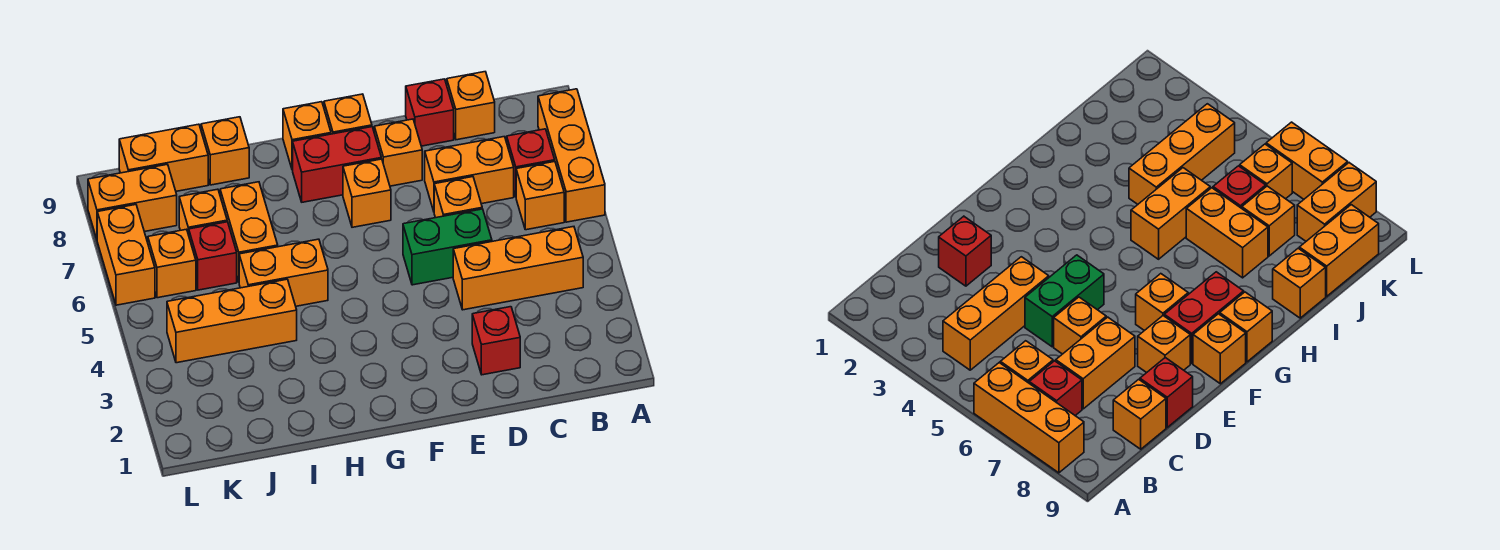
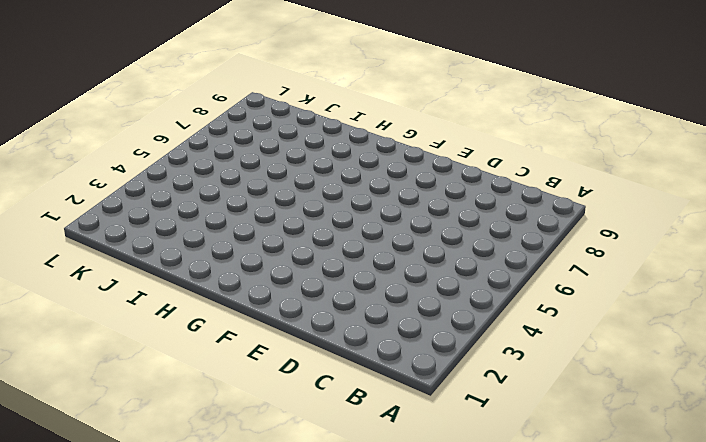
none -> orange 1x3 brick [538,89,605,222]
none -> orange 1x3 brick [453,227,583,310]
none -> orange 1x1 brick [516,161,564,230]

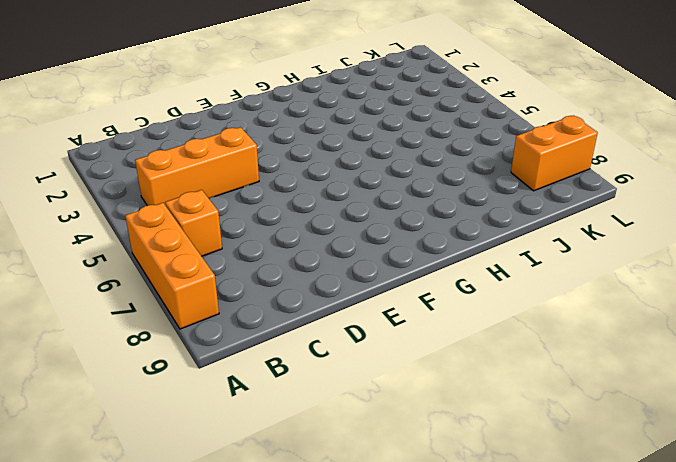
none -> red 1x1 brick [507,129,555,196]
none -> orange 1x2 brick [425,137,514,211]
none -> orange 1x1 brick [447,72,495,140]

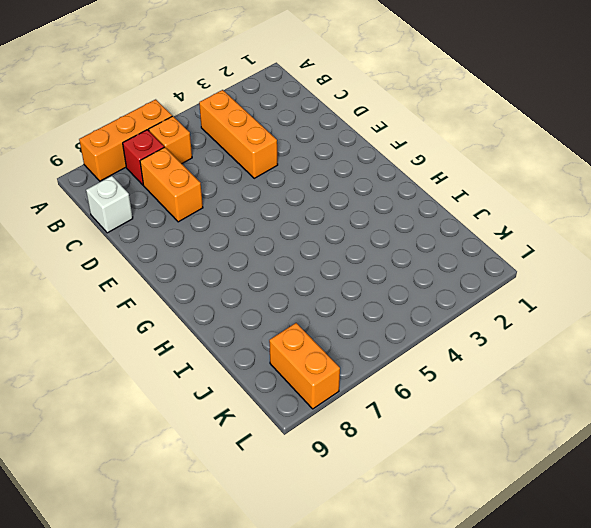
white 1x1 brick [86,176,133,233] -> orange 1x1 brick [447,72,495,140]
none -> red 1x1 brick [472,307,520,375]
none -> green 1x2 brick [403,209,492,285]
none -> orange 1x1 brick [434,177,482,218]

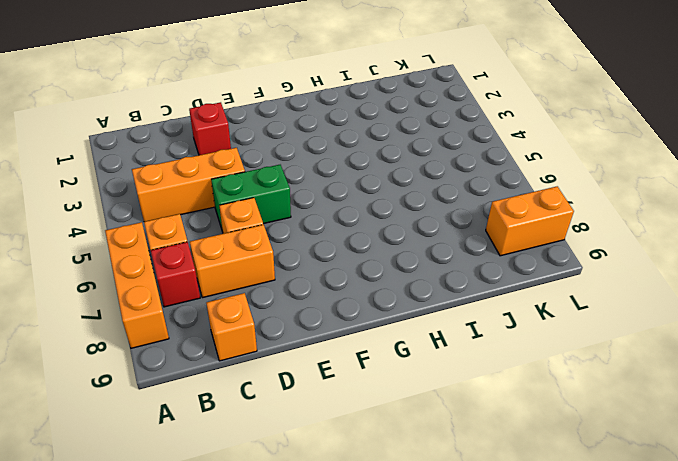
none -> red 1x1 brick [406,79,454,146]
none -> orange 1x1 brick [374,119,422,186]
none -> orange 1x1 brick [343,159,391,227]

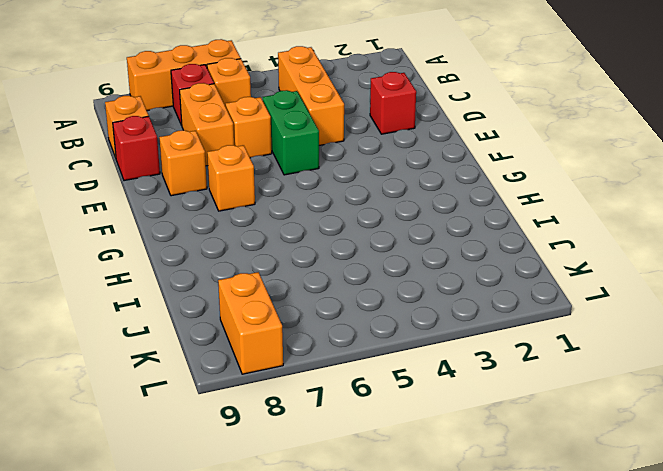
none -> red 1x2 brick [293,127,381,202]
none -> orange 1x1 brick [324,94,372,134]
none -> orange 1x1 brick [283,102,331,170]

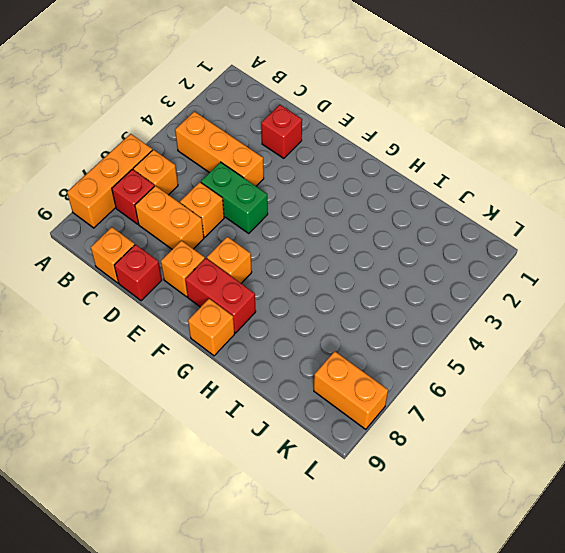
none -> orange 1x1 brick [324,94,372,134]
none -> orange 1x2 brick [239,239,328,306]
none -> orange 1x3 brick [167,279,297,363]

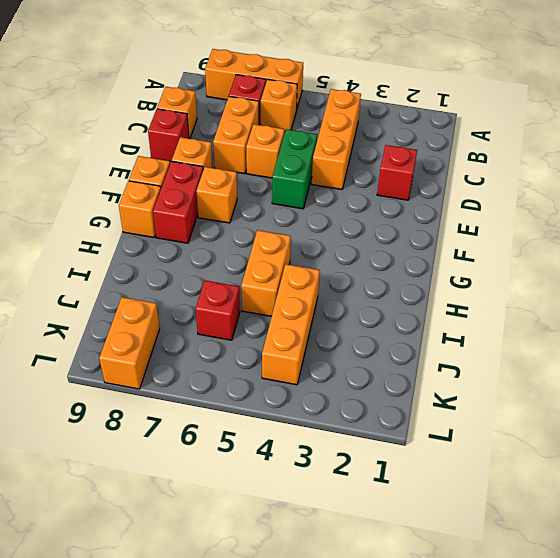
none -> orange 1x2 brick [220,182,278,282]
none -> orange 1x1 brick [201,117,249,185]
none -> orange 1x1 brick [179,189,227,235]

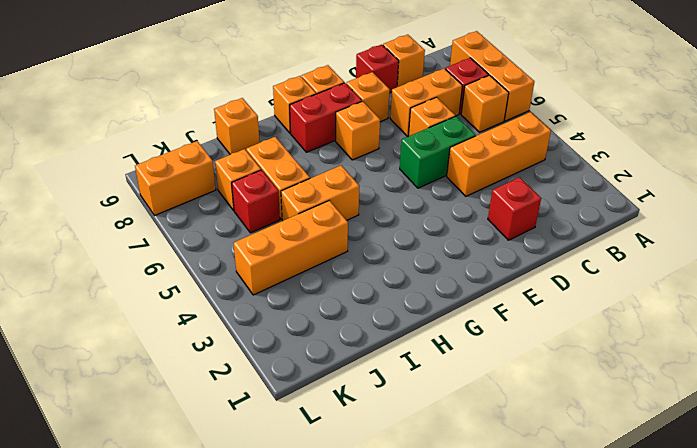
none -> orange 1x2 brick [119,124,208,191]
none -> orange 1x1 brick [148,229,196,298]
none -> orange 1x2 brick [97,205,155,305]

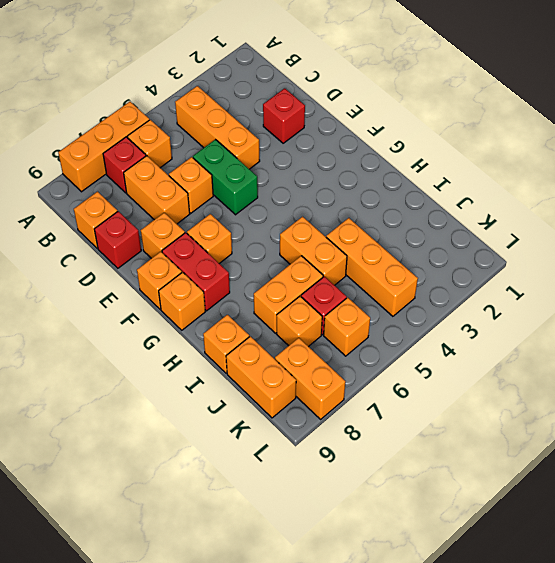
none -> orange 1x2 brick [97,205,155,305]

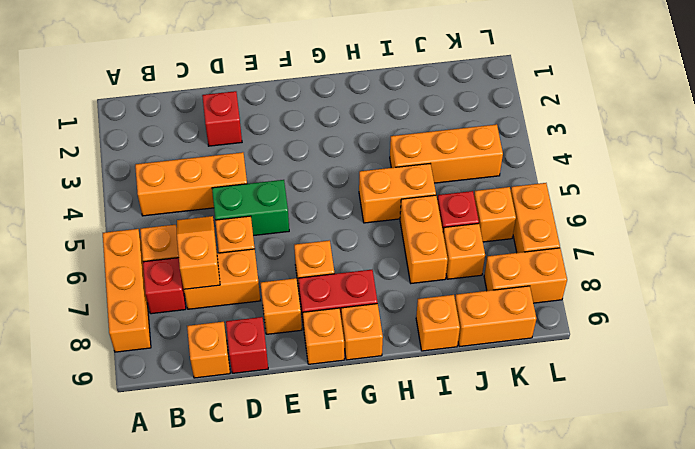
orange 1x2 slope [177,216,220,289] -> none

